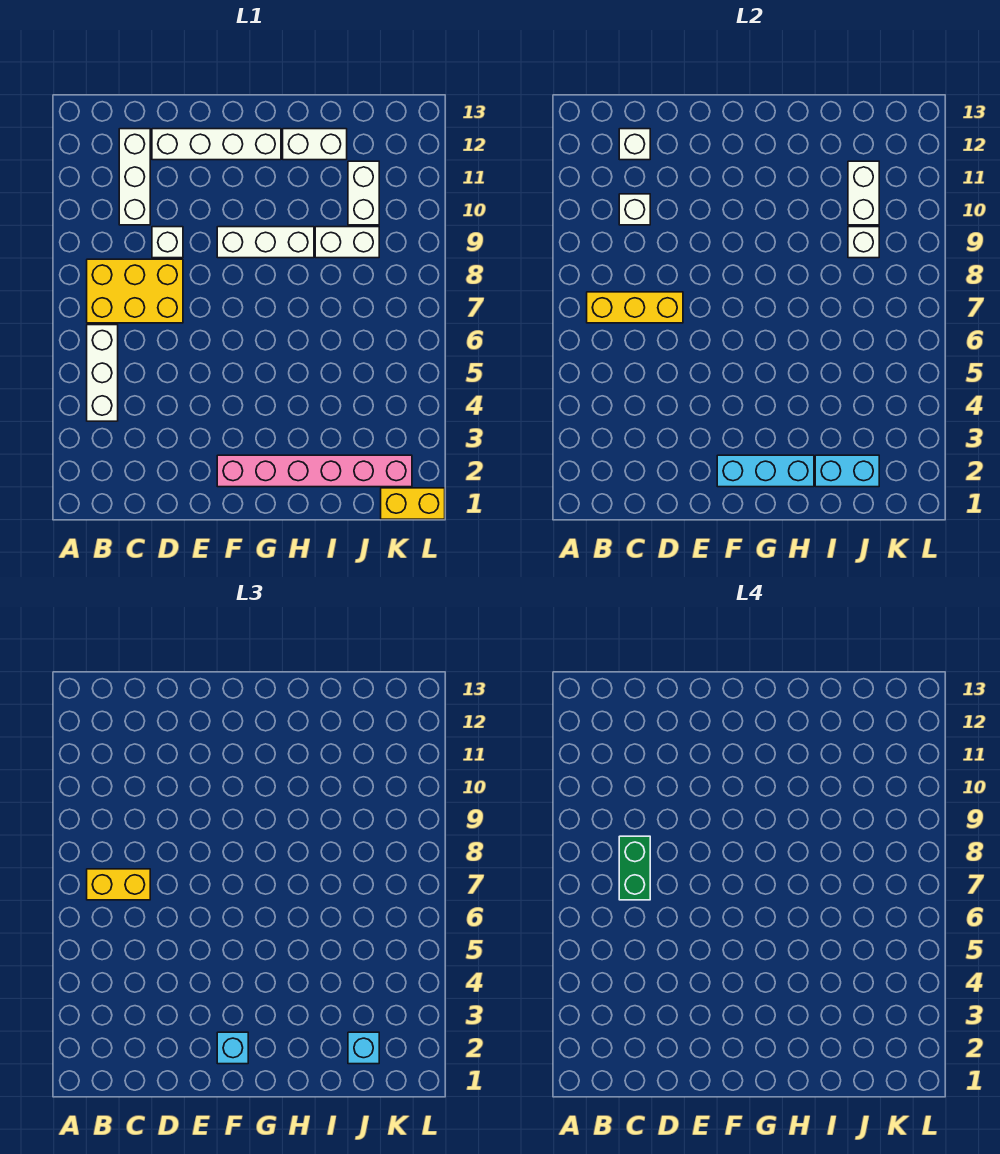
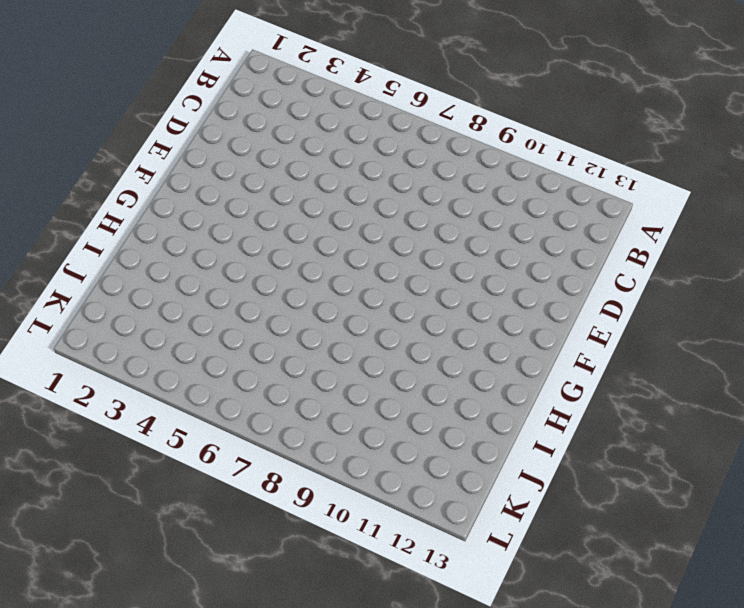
none -> white 1x3 brick [87,325,118,421]
none -> yellow 2x3 brick [87,259,183,323]
none -> white 1x3 brick [119,129,150,225]

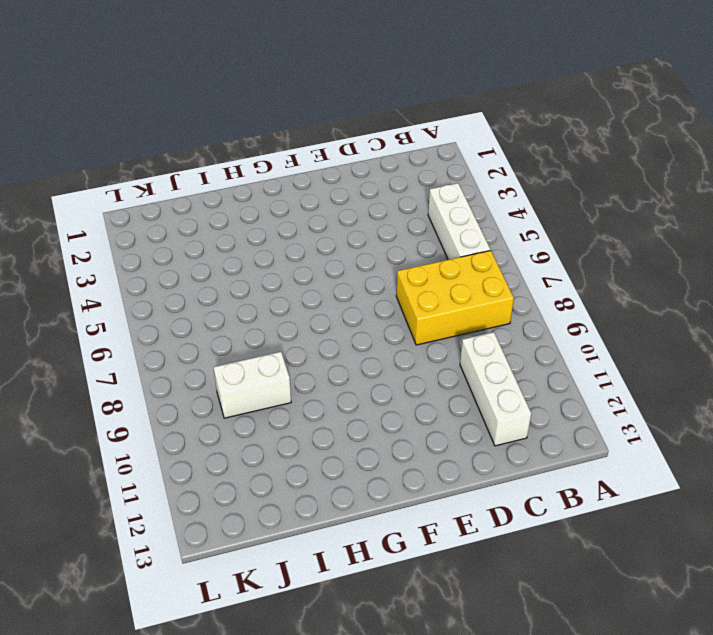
none -> white 1x1 brick [152,227,183,258]
none -> white 1x4 brick [152,129,281,160]
none -> pink 1x6 brick [217,455,412,487]

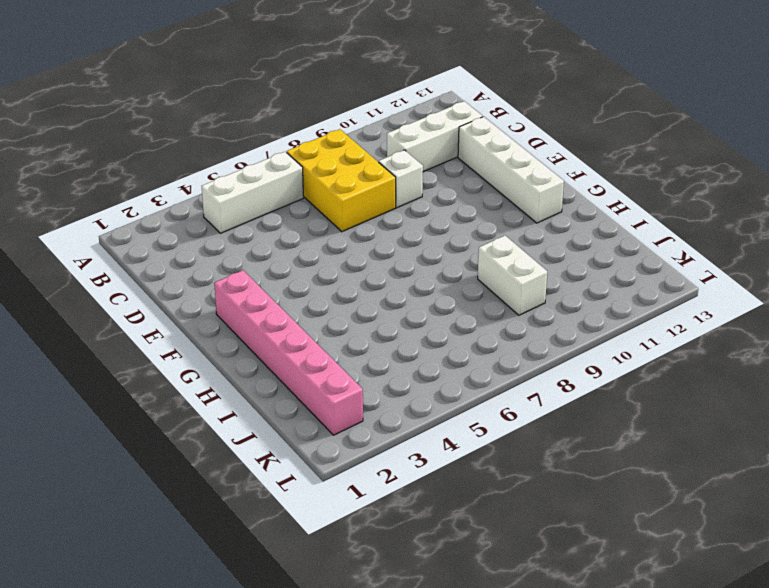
none -> white 1x3 brick [217,227,314,258]
none -> white 1x2 brick [283,129,347,160]
none -> white 1x2 brick [348,161,379,225]

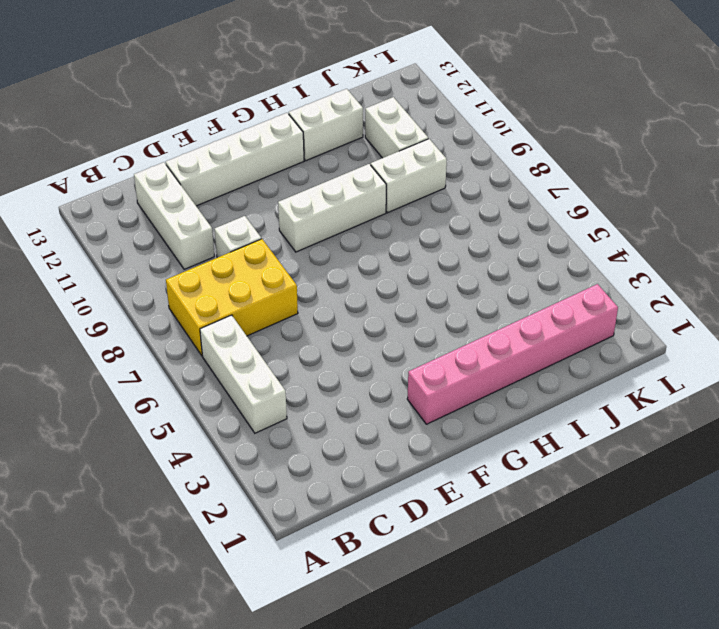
none -> yellow 1x2 brick [381,488,445,519]
none -> yellow 1x3 brick [587,292,683,323]
none -> white 1x1 brick [619,194,650,225]

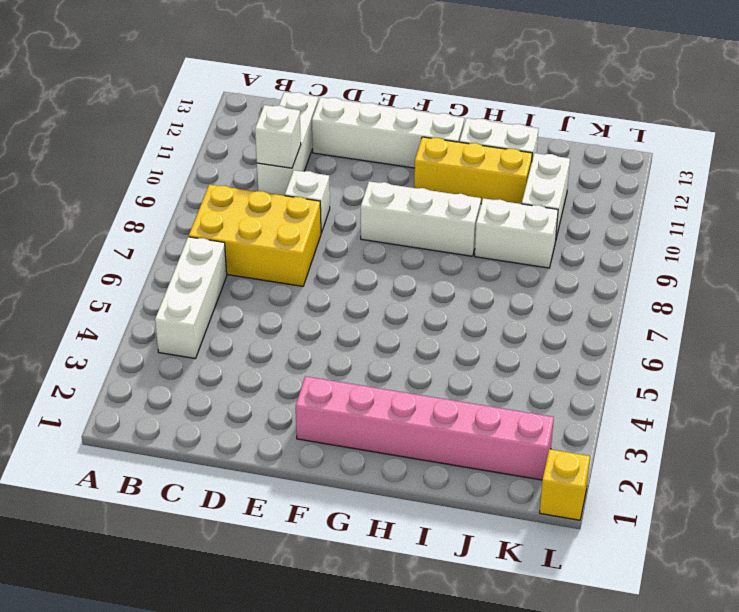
yellow 1x3 brick [414,137,532,204] -> yellow 1x3 brick moved to [587,292,683,323]
yellow 1x1 brick [540,449,590,520] -> yellow 1x2 brick [381,488,445,519]
none -> white 1x1 brick [619,129,650,160]
none -> cyan 1x3 brick [717,455,814,487]
none -> cyan 1x2 brick [815,455,879,487]

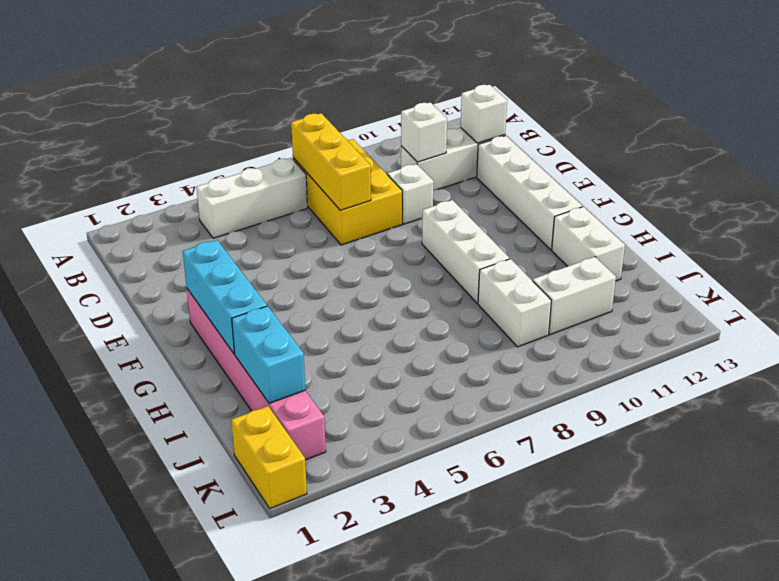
none -> white 1x1 brick [848,227,879,258]
none -> white 1x2 brick [848,161,879,225]
none -> yellow 1x2 brick [87,869,150,900]

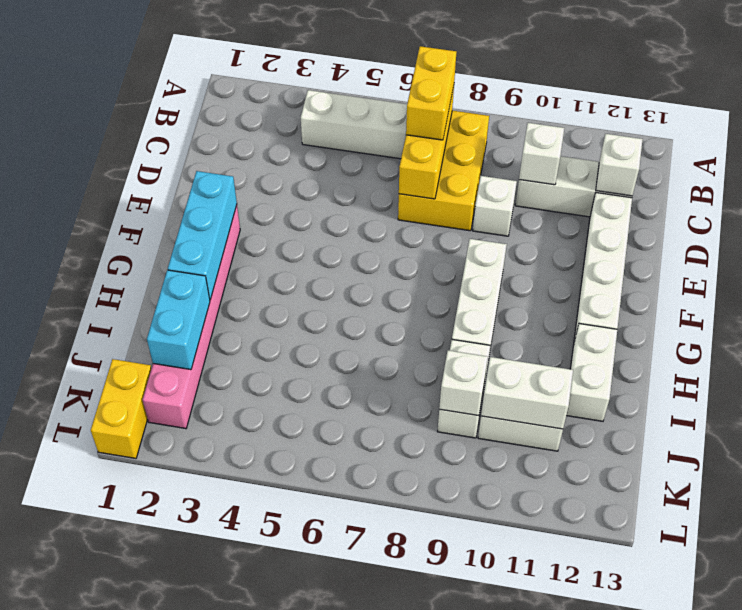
none -> cyan 1x1 brick [217,1032,248,1064]
none -> cyan 1x1 brick [348,1032,379,1064]
none -> green 1x2 brick [619,836,650,900]

